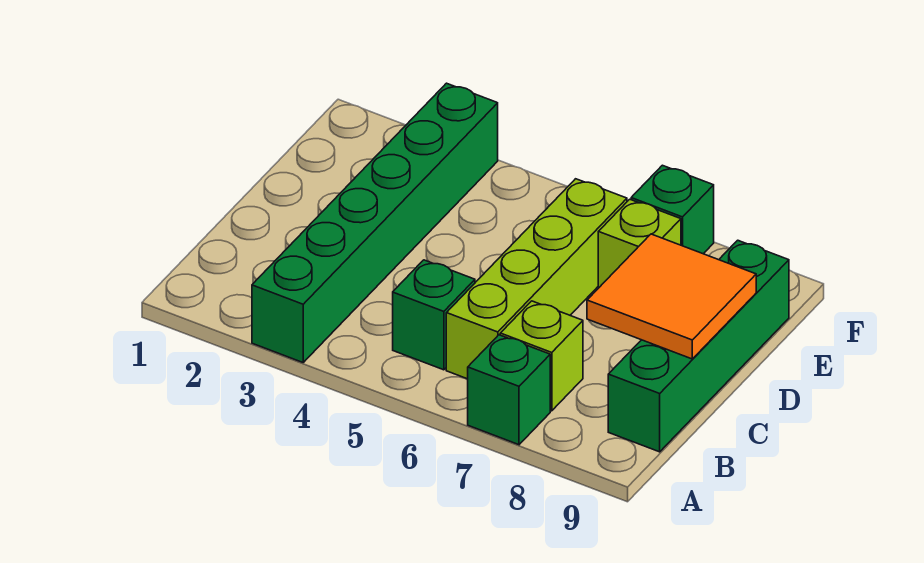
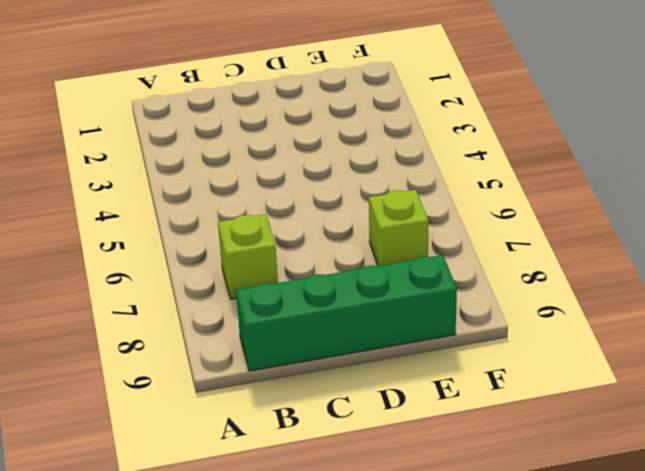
none -> green 1x6 brick [252,83,498,362]
none -> green 1x1 brick [468,335,550,445]

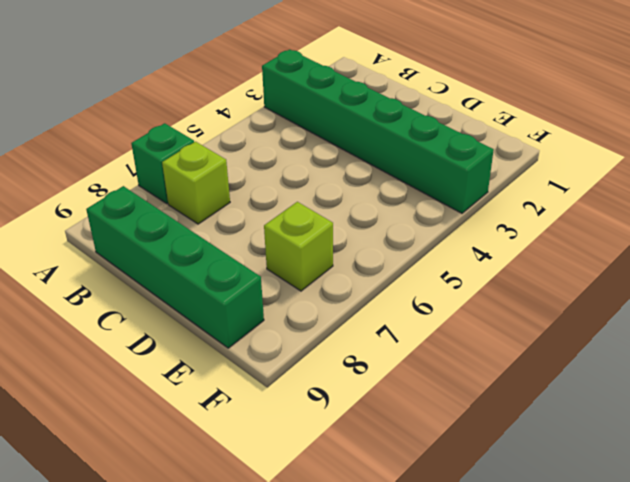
none -> green 1x1 brick [393,260,475,370]
none -> lime 1x4 brick [446,179,627,379]

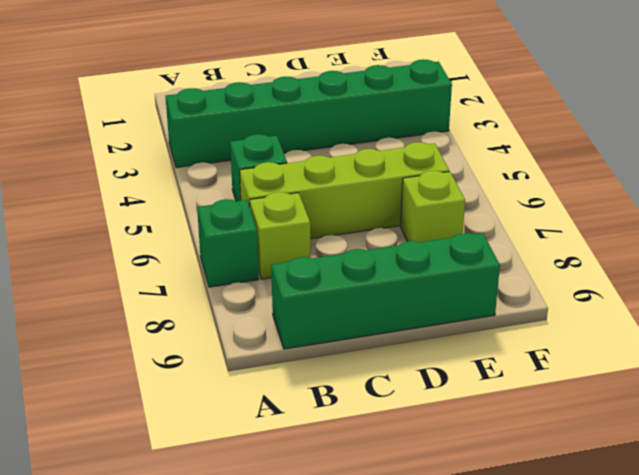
none -> green 1x1 brick [631,165,714,254]
none -> orange 2x2 tile [587,234,756,359]

